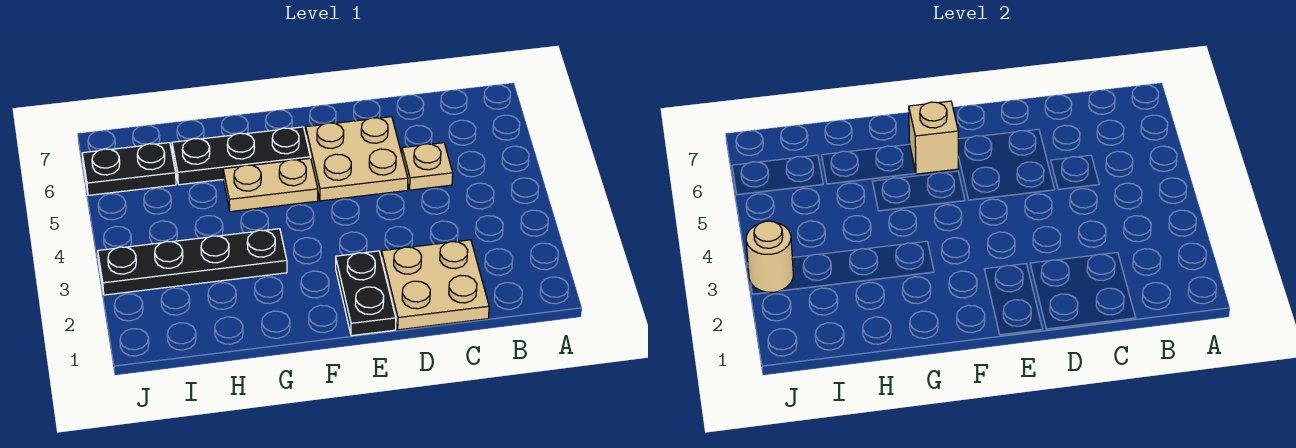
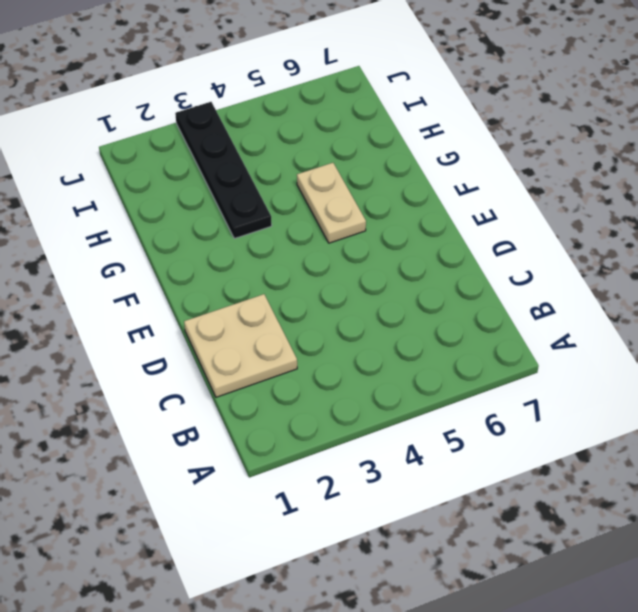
none -> tan 1x1 plate [402,143,453,190]
none -> tan 2x2 plate [306,117,408,201]

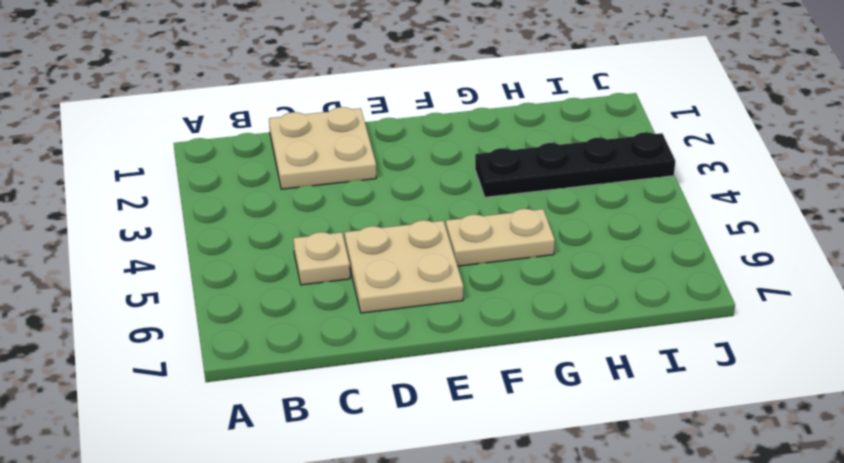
none -> black 1x2 plate [336,251,396,336]
none -> black 1x3 plate [172,127,310,185]

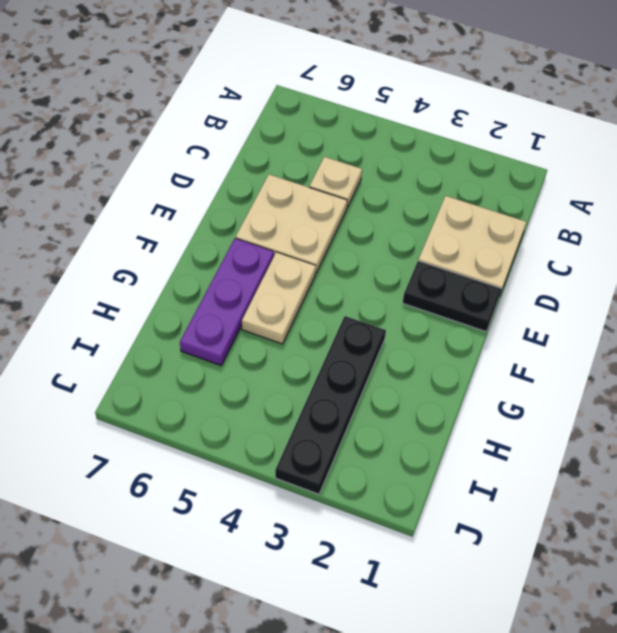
purple 1x3 plate [180,238,274,366] -> black 1x3 plate [172,127,310,185]
none -> black 1x2 plate [82,143,176,195]
none -> tan 1x1 brick [909,101,958,174]

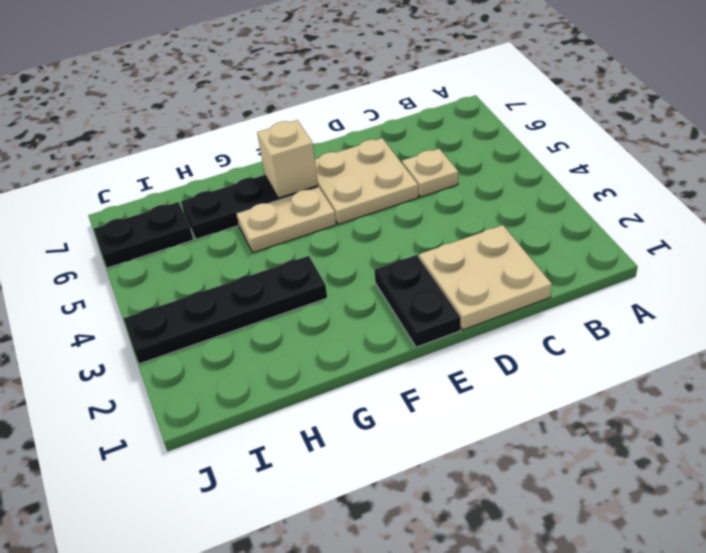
none -> tan 1x1 round brick [746,221,793,292]

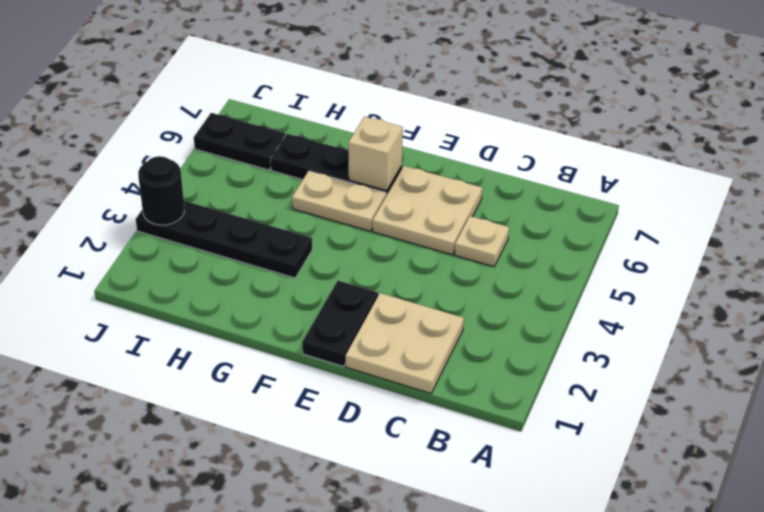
black 1x1 round brick [138,156,184,225] -> tan 1x1 round brick [746,221,793,292]

